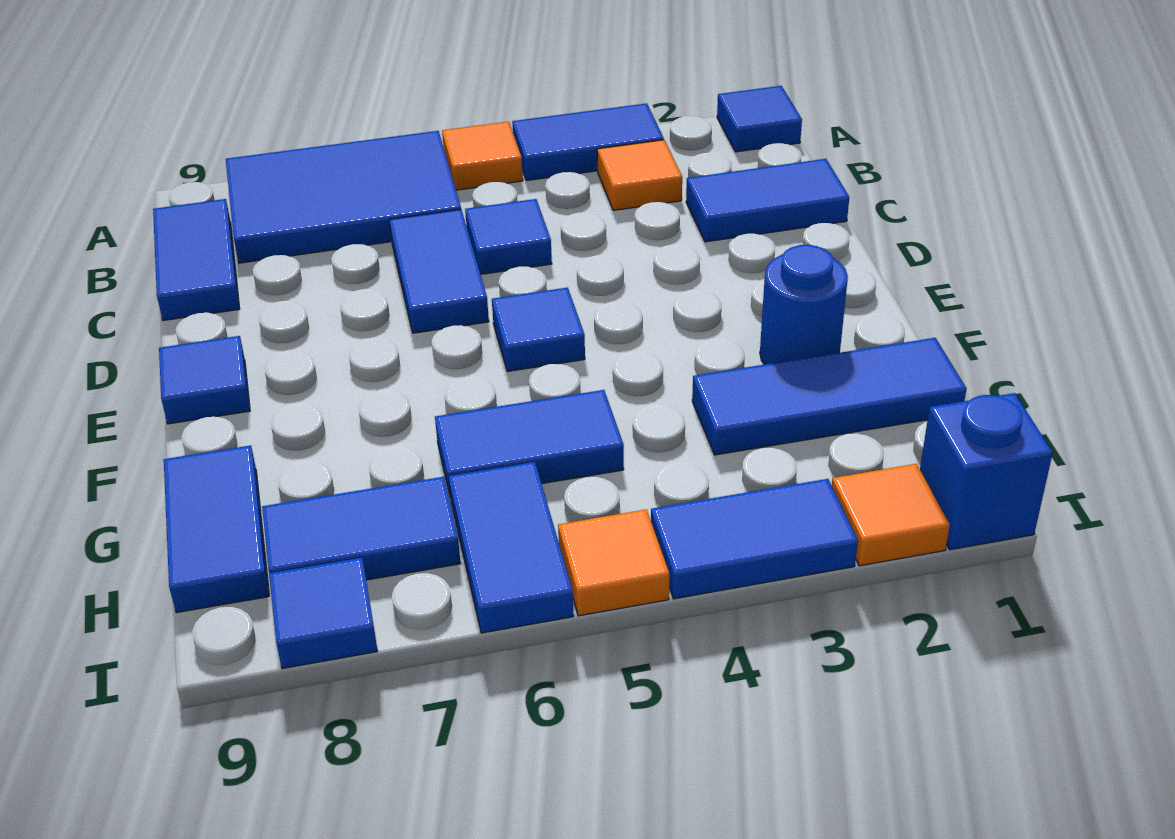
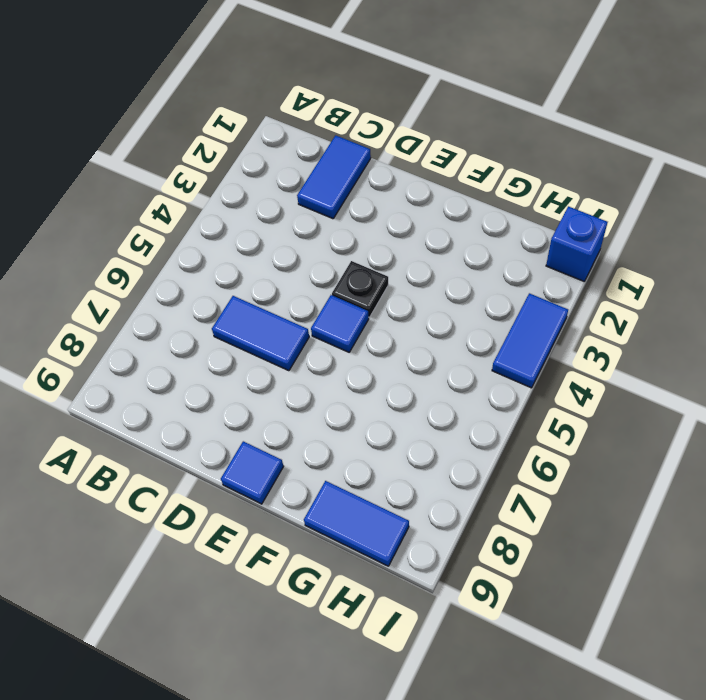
black 1x1 plate [332,261,388,317] -> none
none -> blue 1x1 tile [717,86,802,152]
none -> blue 1x2 tile [512,103,664,181]
none -> orange 1x1 tile [442,122,523,190]

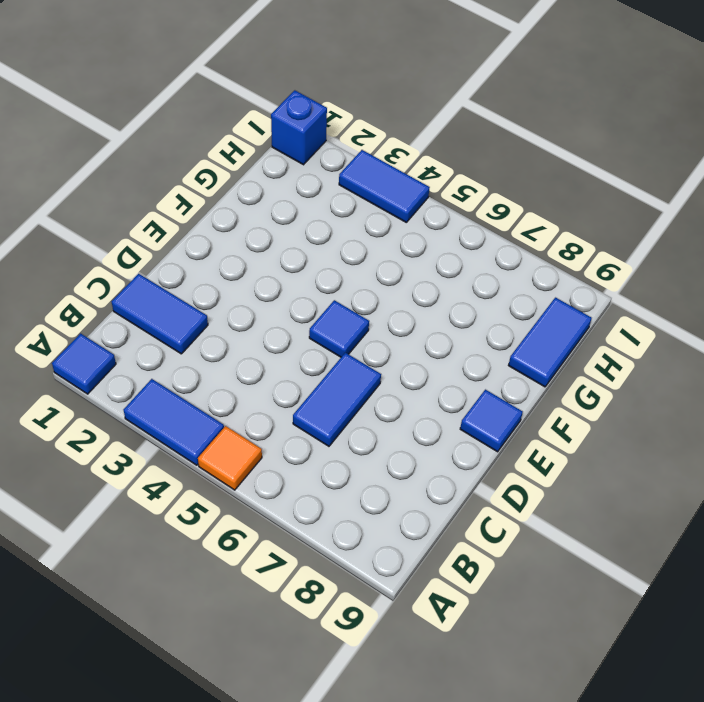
none -> blue 2x3 tile [226,131,461,263]
none -> orange 1x1 tile [597,140,682,210]
none -> blue 1x2 tile [153,199,240,321]

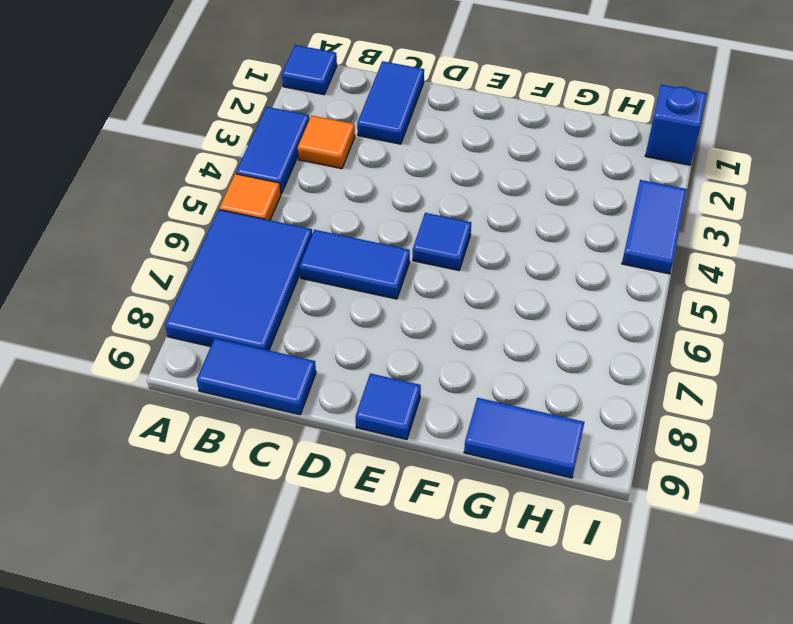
none -> blue 1x1 tile [465,199,552,274]
none -> blue 1x1 round brick [760,245,848,365]
none -> blue 1x3 tile [692,338,966,455]

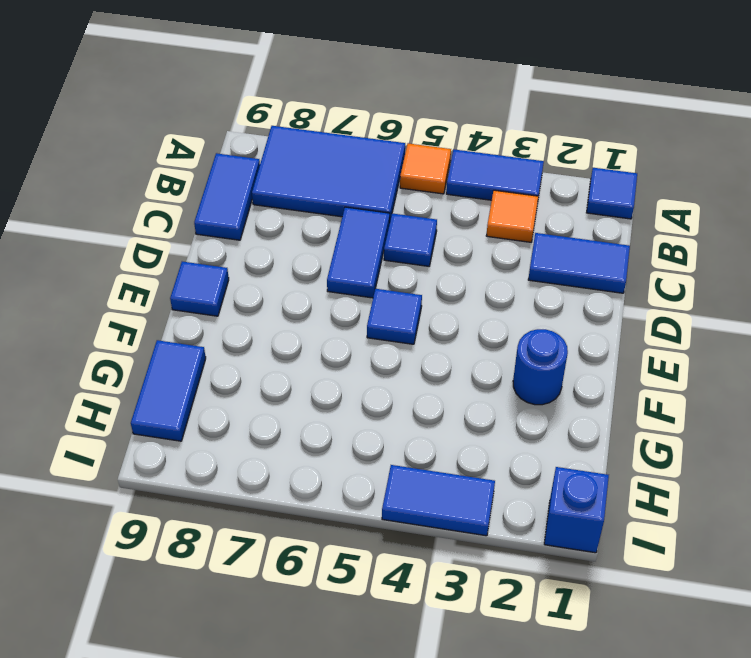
none -> blue 1x3 tile [692,338,966,455]
none -> blue 1x2 tile [435,390,624,498]
none -> blue 1x2 tile [449,462,574,633]

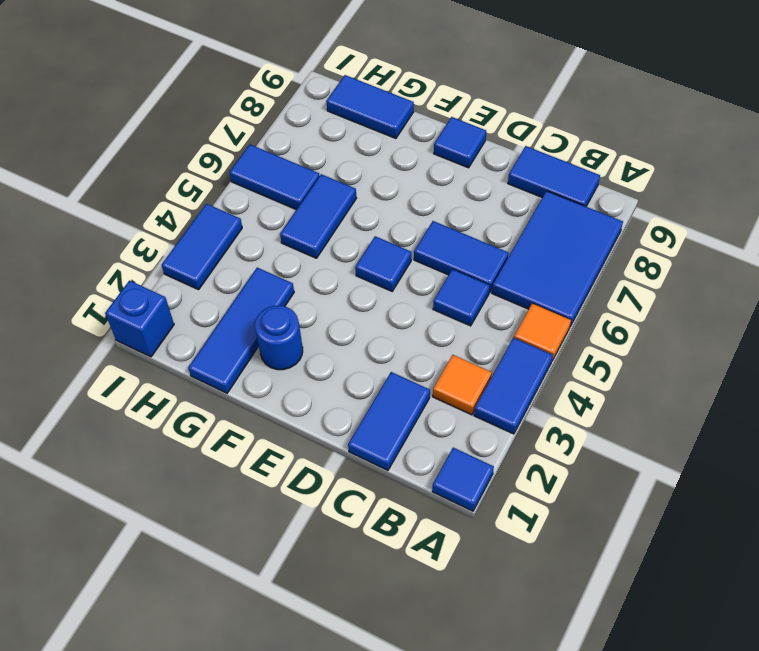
none -> blue 1x2 tile [262,477,461,580]
none -> orange 1x1 tile [832,464,950,566]
none -> orange 1x1 tile [558,509,670,616]

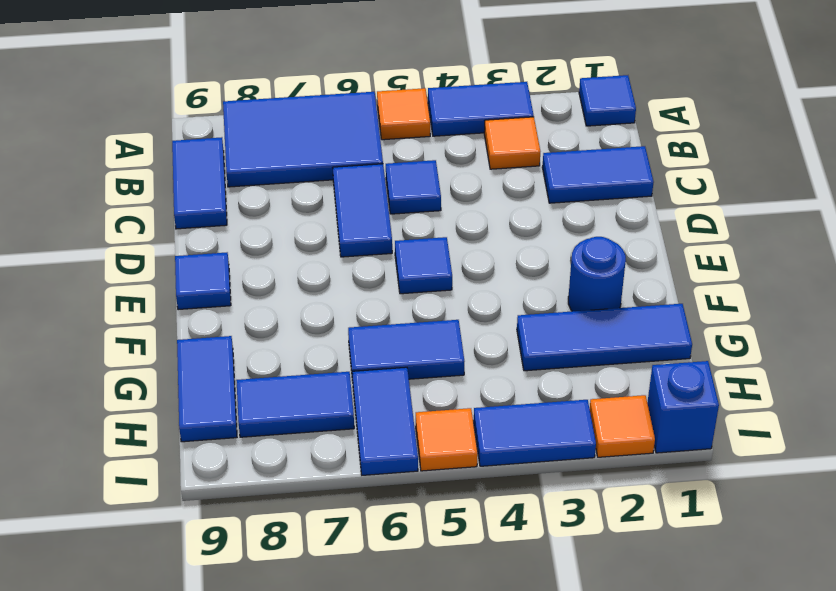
none -> blue 1x1 tile [269,558,378,669]

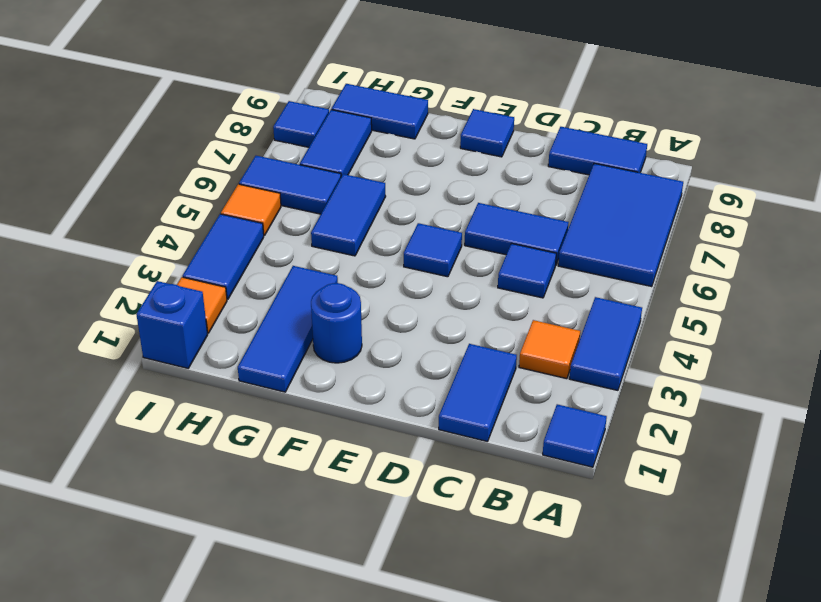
none -> orange 1x1 tile [442,122,523,190]

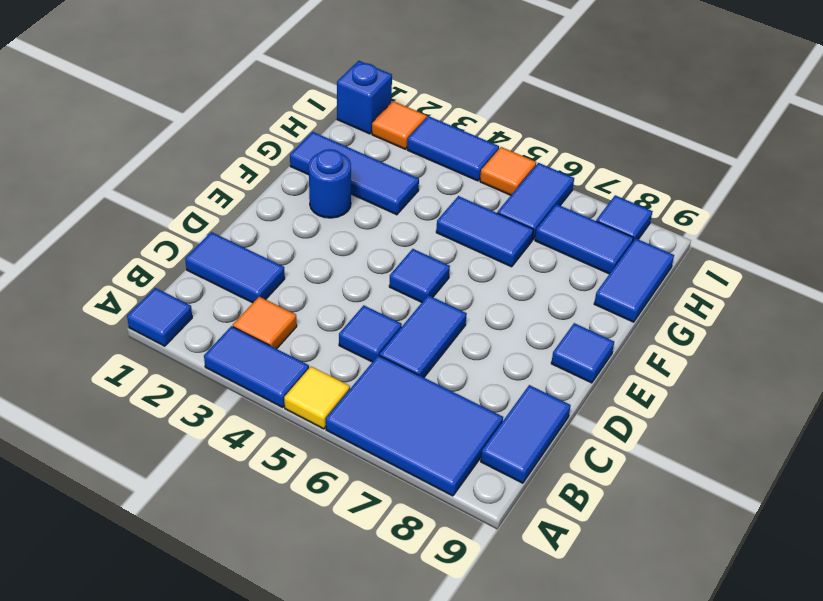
yellow 1x1 tile [284,367,350,429] -> orange 1x1 tile [442,122,523,190]

